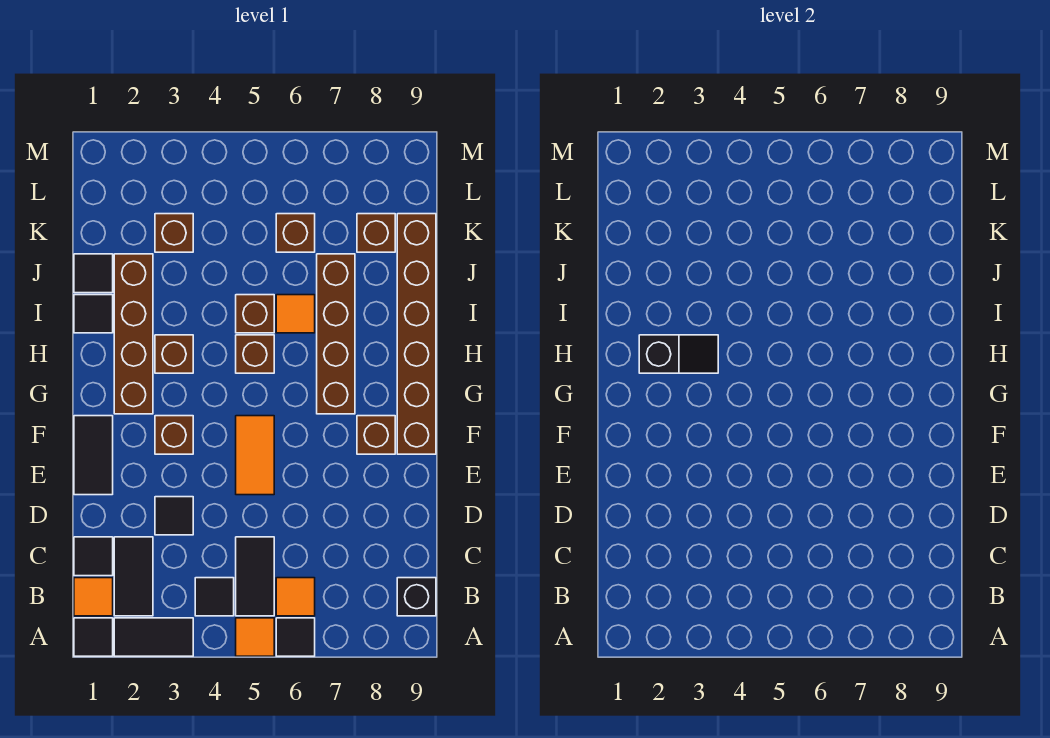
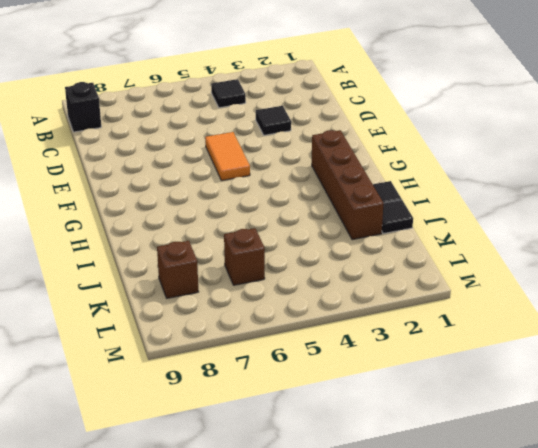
none -> black 1x1 tile [74,618,113,656]
none -> black 1x2 tile [114,618,193,656]
none -> orange 1x1 tile [236,618,274,656]

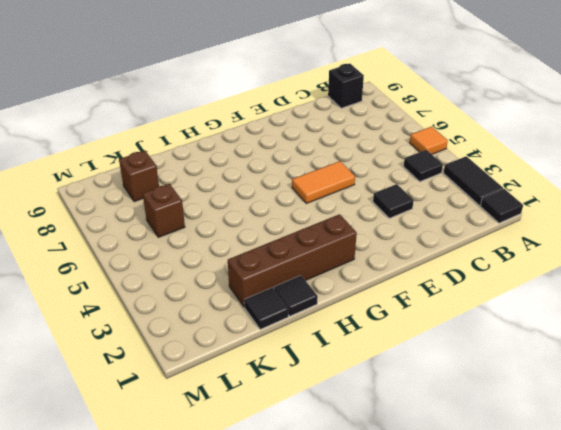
none -> black 1x1 tile [276,618,315,656]
none -> orange 1x1 tile [74,578,113,616]
none -> black 1x2 tile [114,537,153,616]

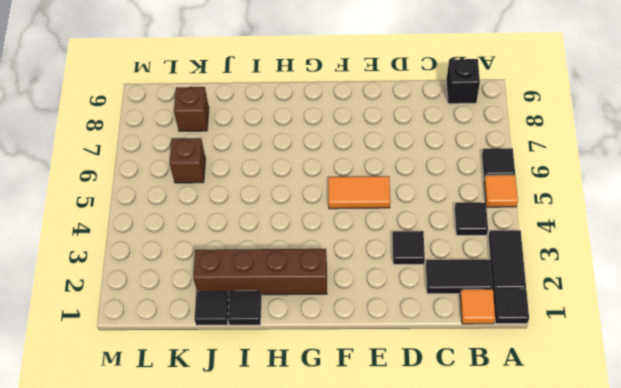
none -> black 1x2 tile [236,537,274,616]
none -> orange 1x1 tile [276,578,315,616]
none -> black 1x1 tile [74,537,113,576]

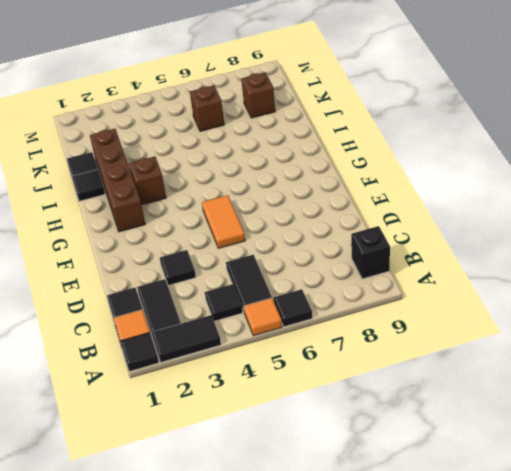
none -> orange 1x1 tile [276,578,315,616]
none -> black 1x2 tile [74,416,113,495]
none -> brown 1x1 brick [155,416,193,454]

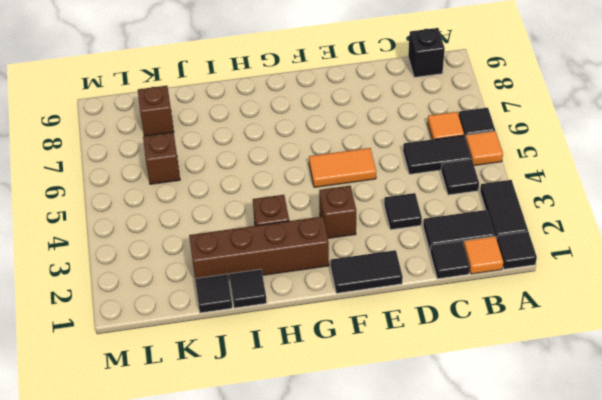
none -> brown 1x1 brick [357,416,395,454]
none -> brown 1x6 brick [397,214,436,454]
none -> brown 1x4 brick [317,254,355,414]

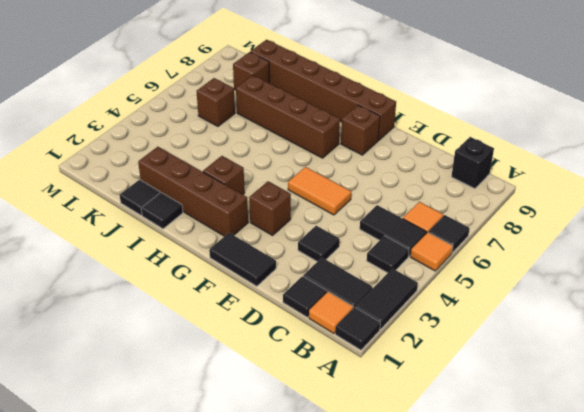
none -> brown 1x1 brick [236,335,274,373]
none -> brown 1x1 brick [236,295,274,333]
none -> orange 1x1 tile [276,295,315,333]

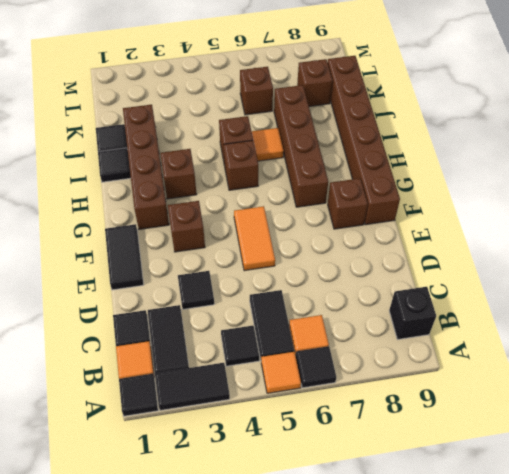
none -> brown 1x1 brick [155,214,193,252]
none -> black 1x2 slope [639,335,718,373]

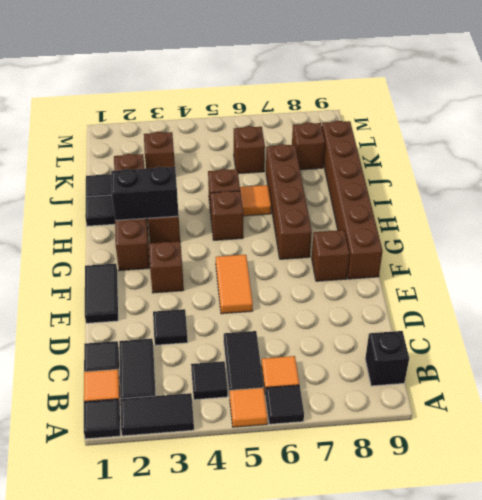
black 1x2 brick [111,167,179,220] -> black 1x2 slope [639,335,718,373]

